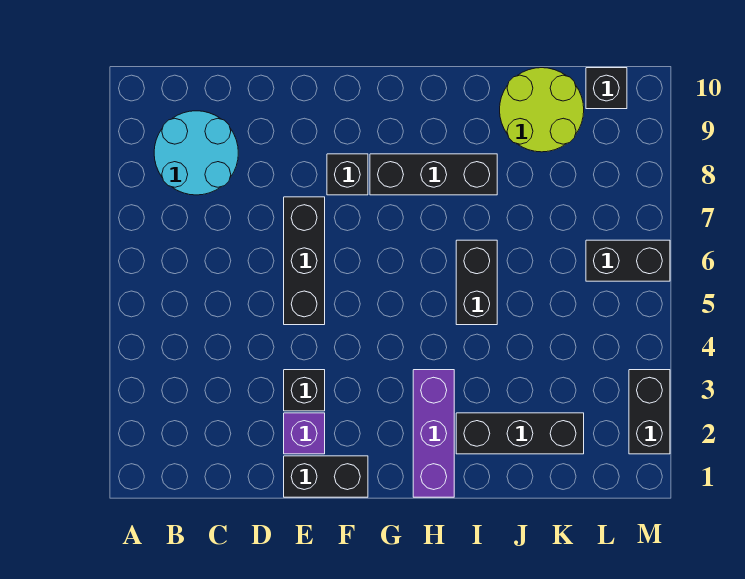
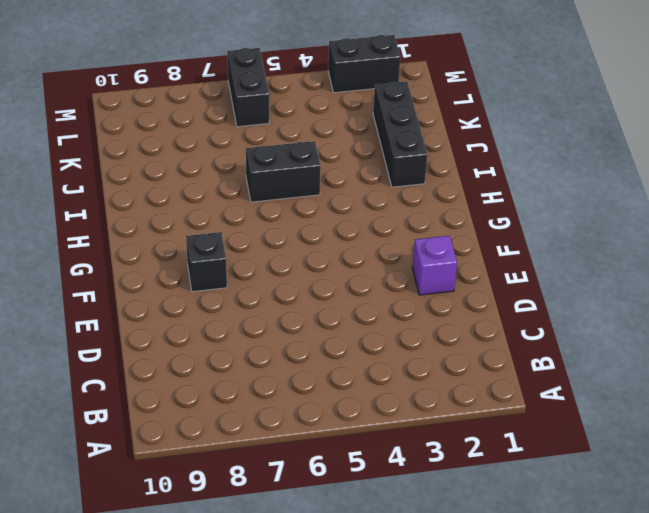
none -> cyan 2x2 round brick [154,111,238,195]
none -> black 1x2 brick [284,456,368,497]
none -> black 1x1 brick [284,370,325,411]

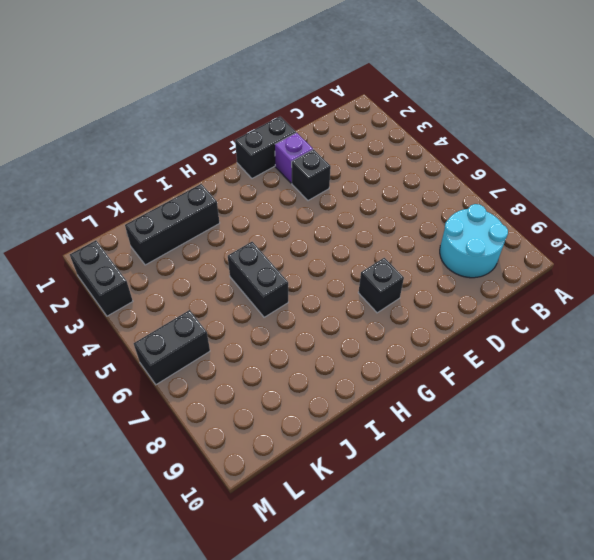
none -> black 1x3 brick [284,197,325,325]
none -> black 1x3 brick [370,154,497,195]
none -> purple 1x3 brick [413,370,454,497]

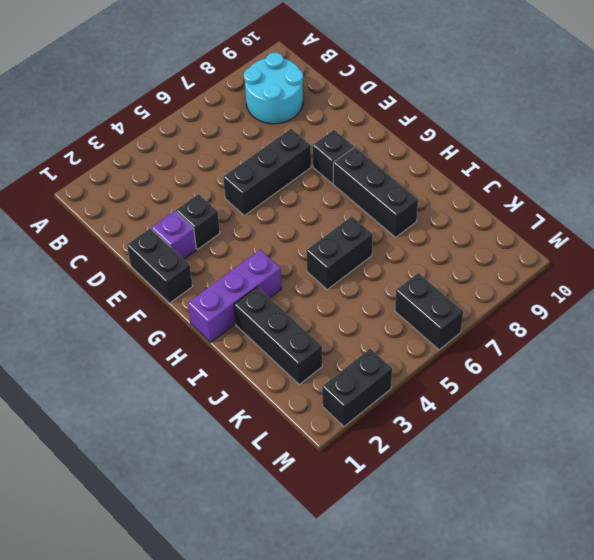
none -> lime 2x2 round brick [500,68,584,152]
none -> black 1x1 brick [586,68,627,109]

